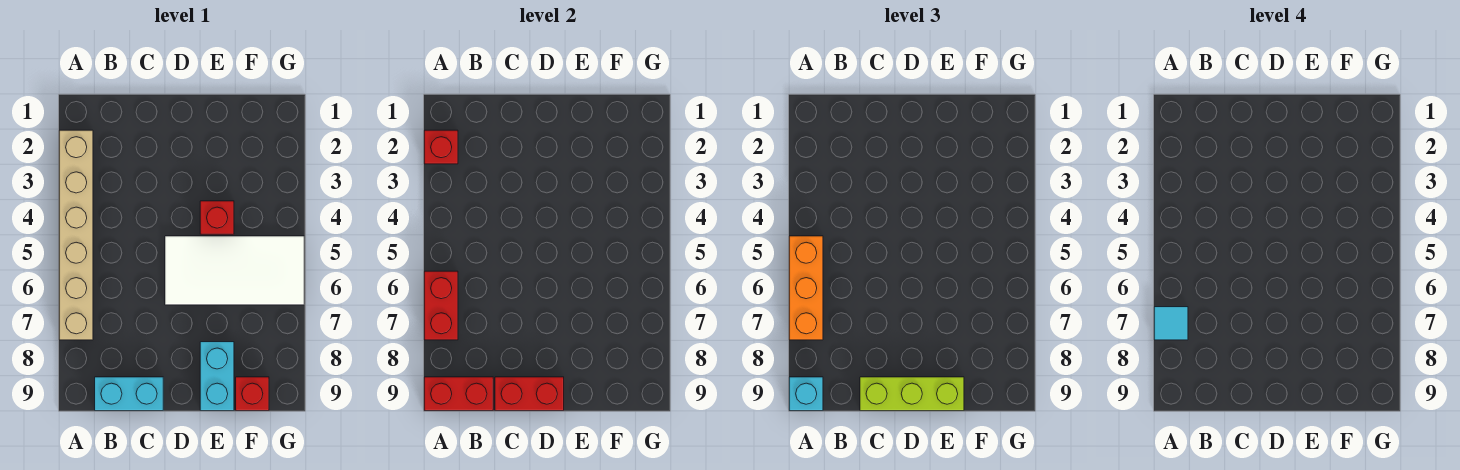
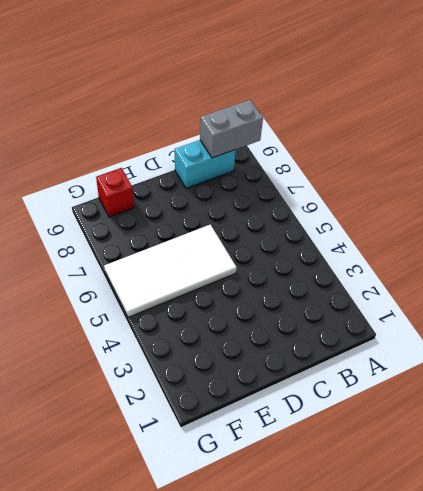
grey 1x2 brick [200,100,263,158] -> red 1x2 brick [424,377,493,411]
none -> tan 1x6 brick [59,130,93,340]
none -> red 1x1 brick [200,201,234,234]
none -> cyan 1x2 brick [200,342,234,411]

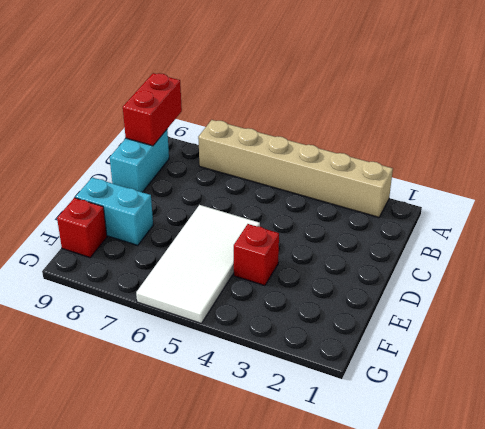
none -> red 1x1 brick [424,130,458,164]
none -> red 1x2 brick [424,271,458,340]
none -> red 1x2 brick [495,377,564,411]

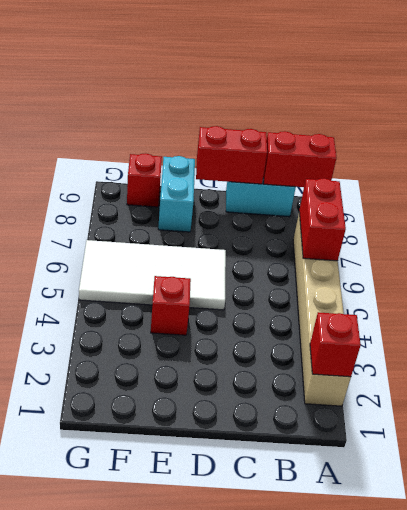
none -> orange 1x3 brick [789,236,823,340]
none -> cyan 1x1 brick [789,377,823,411]
none -> lime 1x3 brick [860,377,964,411]

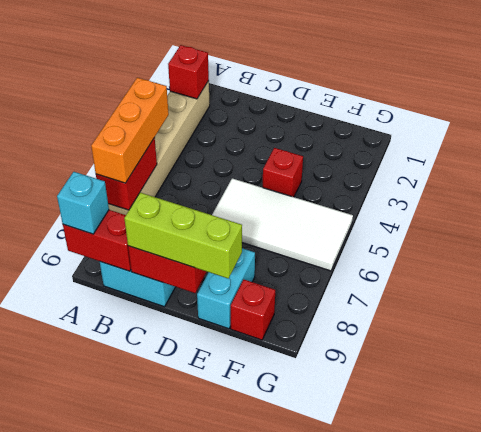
none -> cyan 1x1 tile [1154,307,1188,340]

